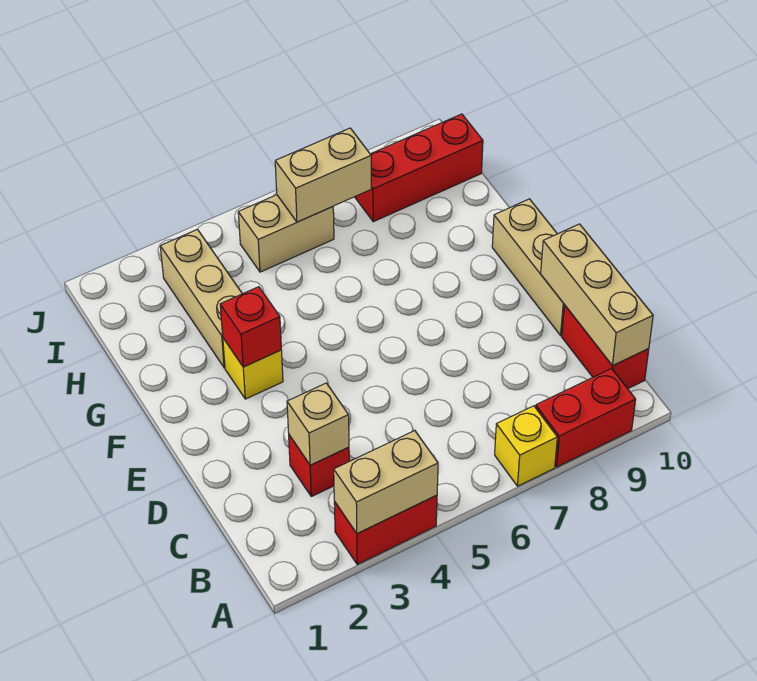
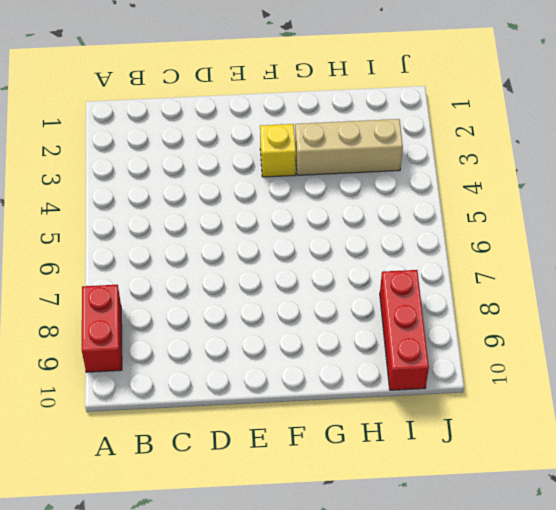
none -> red 1x2 brick [334,495,437,564]
none -> yellow 1x1 brick [495,406,557,486]
none -> red 1x2 brick [562,305,649,389]

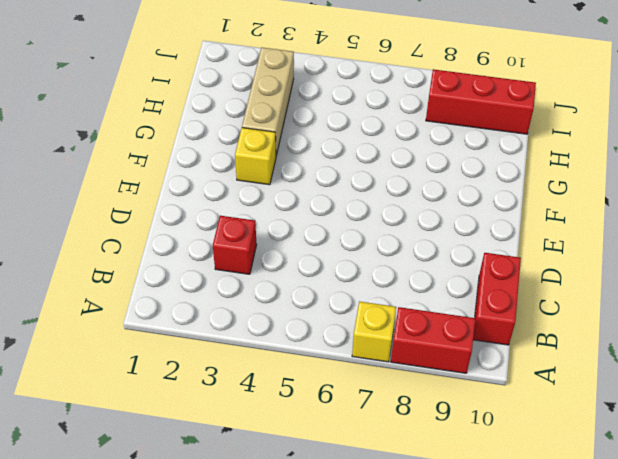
none -> red 1x2 brick [334,495,437,564]
none -> tan 1x3 brick [492,199,565,335]
none -> tan 1x2 brick [238,195,334,272]

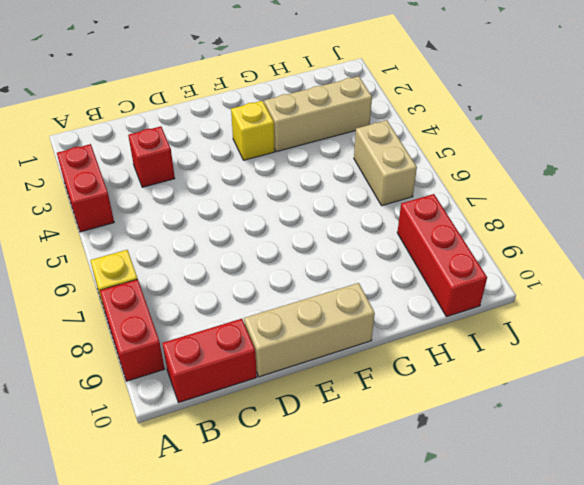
none -> tan 1x2 brick [334,431,438,534]
none -> tan 1x3 brick [541,224,653,366]
none -> tan 1x1 brick [287,383,349,465]

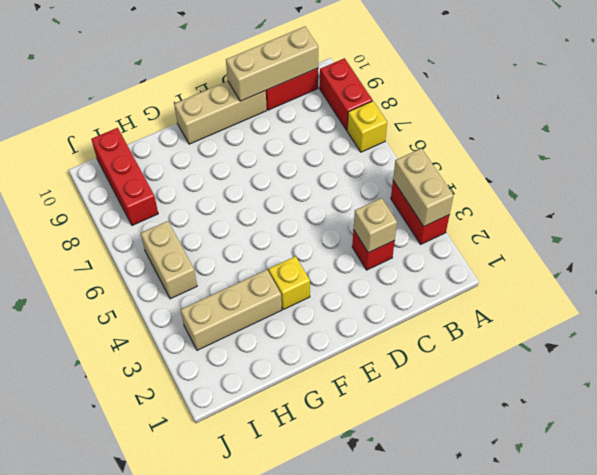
none -> red 1x1 brick [220,287,281,367]
none -> tan 1x2 brick [275,128,371,222]

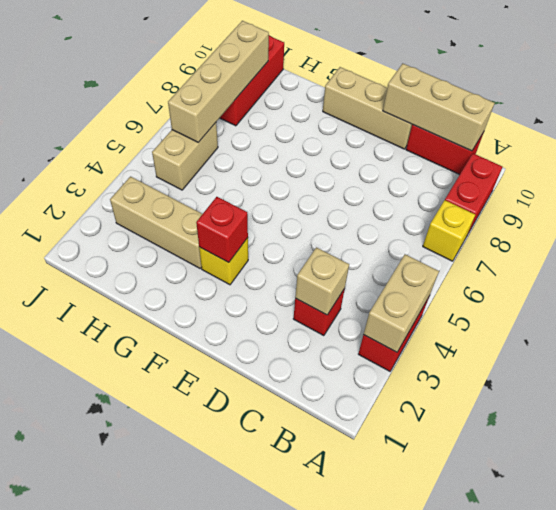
tan 1x4 brick [168,21,269,142] -> tan 1x2 brick [275,128,371,222]

